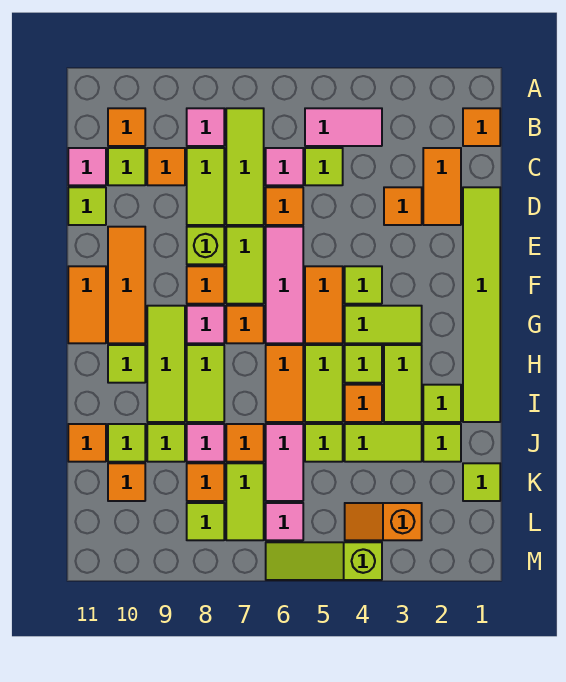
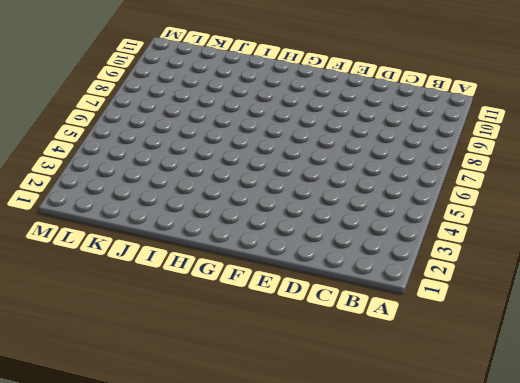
none -> orange 1x1 tile [463,108,500,146]
none -> pink 1x2 tile [305,108,382,146]
none -> lime 1x3 tile [226,108,264,225]
none -> pink 1x1 tile [187,108,224,146]

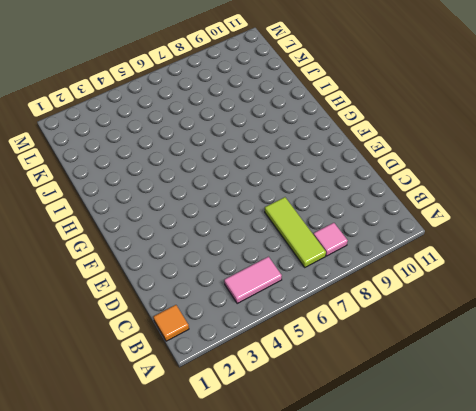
none -> orange 1x1 tile [108,108,145,146]
none -> orange 1x2 tile [423,148,461,225]
none -> lime 1x1 tile [305,148,343,185]
none -> pink 1x1 tile [266,148,303,185]

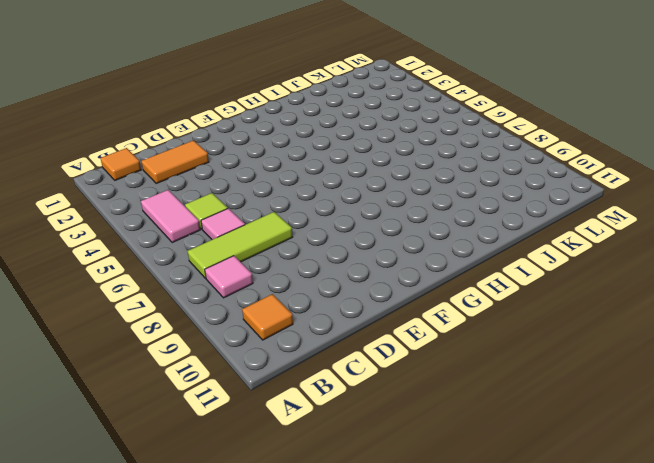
none -> lime 1x2 tile [187,148,224,225]
none -> orange 1x1 tile [147,148,185,185]
none -> lime 1x1 tile [108,148,145,185]
none -> pink 1x1 tile [68,148,106,185]

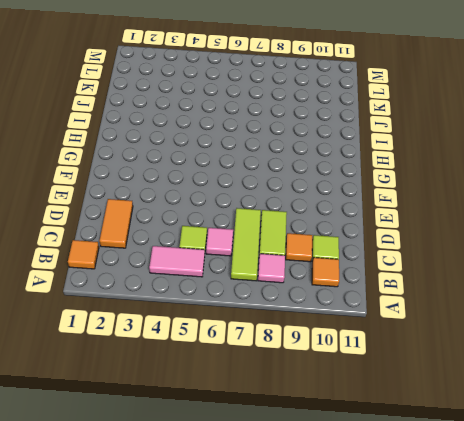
none -> pink 1x1 tile [68,148,106,185]
none -> lime 1x6 tile [463,187,500,422]
none -> orange 1x1 tile [384,187,422,225]
none -> orange 1x1 tile [266,187,303,225]

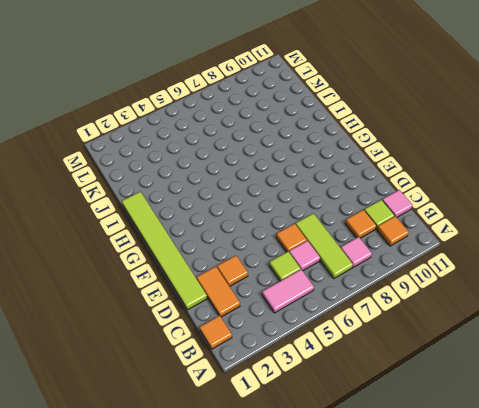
none -> lime 1x2 tile [187,148,224,225]
none -> lime 1x1 tile [68,187,106,225]
none -> pink 1x3 tile [266,227,303,343]
none -> lime 1x2 tile [226,227,264,304]

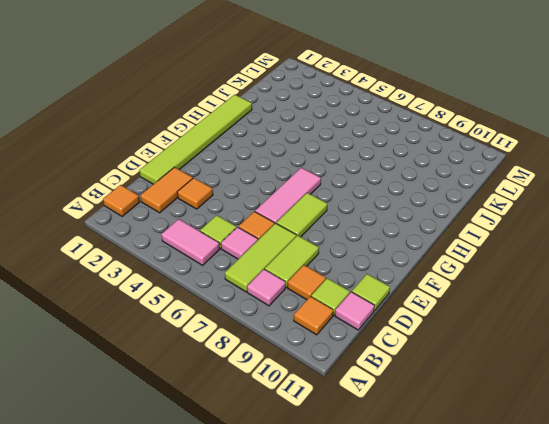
none -> lime 1x1 brick [187,227,224,264]
none -> orange 1x3 tile [108,227,145,343]
none -> lime 1x1 tile [345,266,382,304]
none -> orange 1x2 tile [305,266,343,343]

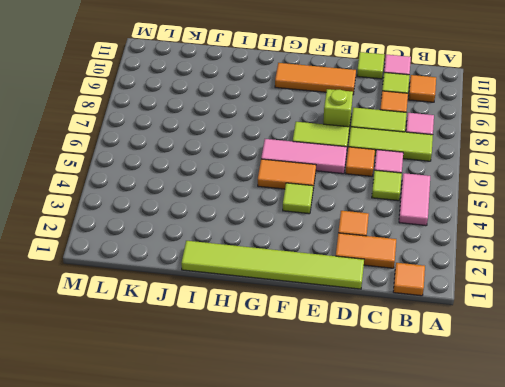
none -> orange 1x1 tile [187,266,224,304]
none -> orange 1x2 tile [68,266,106,343]
none -> lime 1x2 tile [345,306,422,343]
none -> orange 1x1 tile [226,306,264,343]

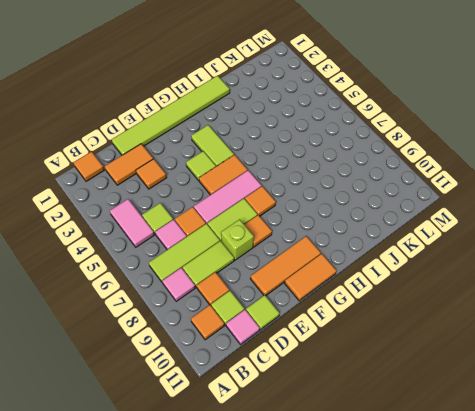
none -> pink 1x1 tile [187,306,224,343]
none -> lime 1x3 tile [147,306,185,422]
none -> lime 1x2 tile [384,345,422,422]
none -> lime 1x1 tile [345,345,382,383]

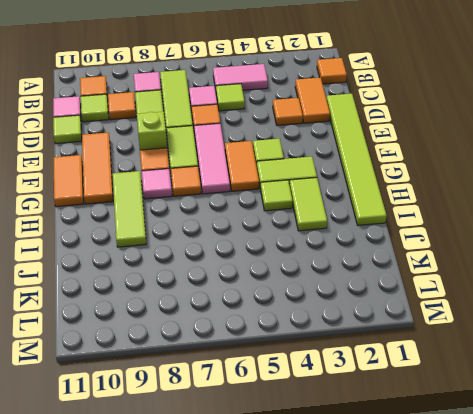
none -> lime 1x2 tile [305,345,343,422]
none -> orange 1x2 tile [266,345,303,422]
none -> lime 1x2 tile [187,345,224,422]
none -> lime 1x1 tile [108,345,145,383]

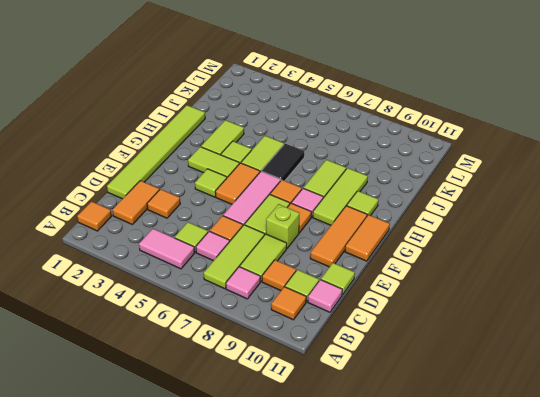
black 1x2 tile [262,144,304,181] -> orange 1x2 tile [266,345,303,422]
none -> lime 1x1 tile [423,385,461,422]
none -> orange 1x1 tile [345,385,382,422]
none -> lime 1x1 tile [423,424,461,462]
none -> lime 1x2 tile [345,424,422,462]

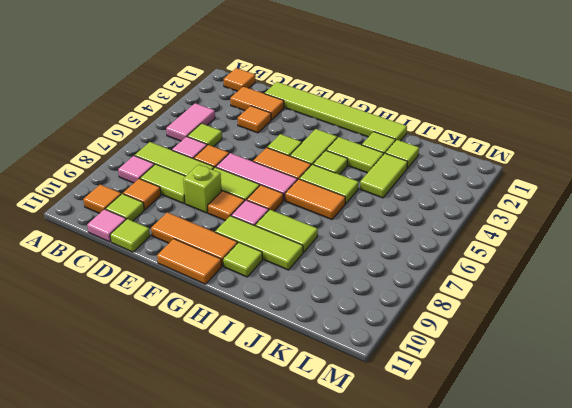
none -> orange 1x1 tile [345,385,382,422]
none -> lime 1x1 tile [305,424,343,462]
none -> pink 1x2 tile [266,424,303,501]
none -> orange 1x1 tile [226,424,264,462]

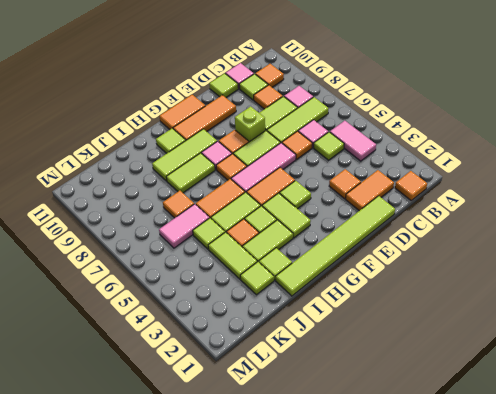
none -> pink 1x1 tile [187,424,224,462]
none -> lime 1x1 tile [147,424,185,462]
none -> lime 1x1 tile [108,424,145,462]
none -> orange 1x1 tile [68,424,106,462]

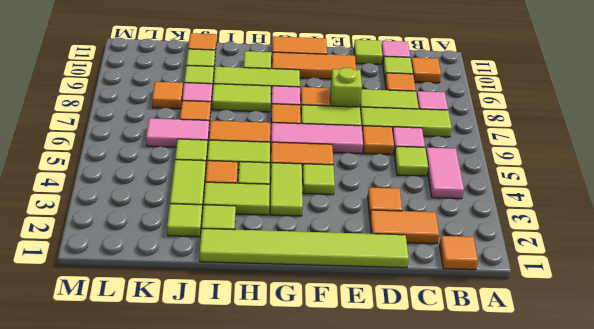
none -> lime 1x1 tile [463,463,500,501]
none -> lime 1x2 tile [226,463,264,540]
none -> orange 1x1 tile [108,463,145,501]
none -> orange 1x2 slope [345,503,422,540]

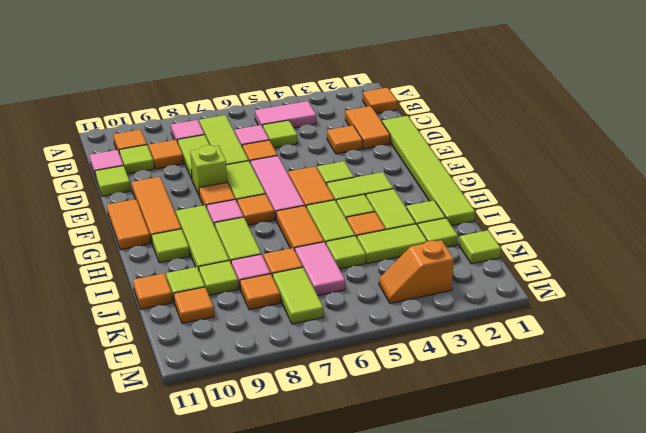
none -> pink 1x1 tile [266,503,303,540]
none -> lime 1x1 tile [187,503,224,540]
none -> lime 1x3 slope [266,542,382,580]

